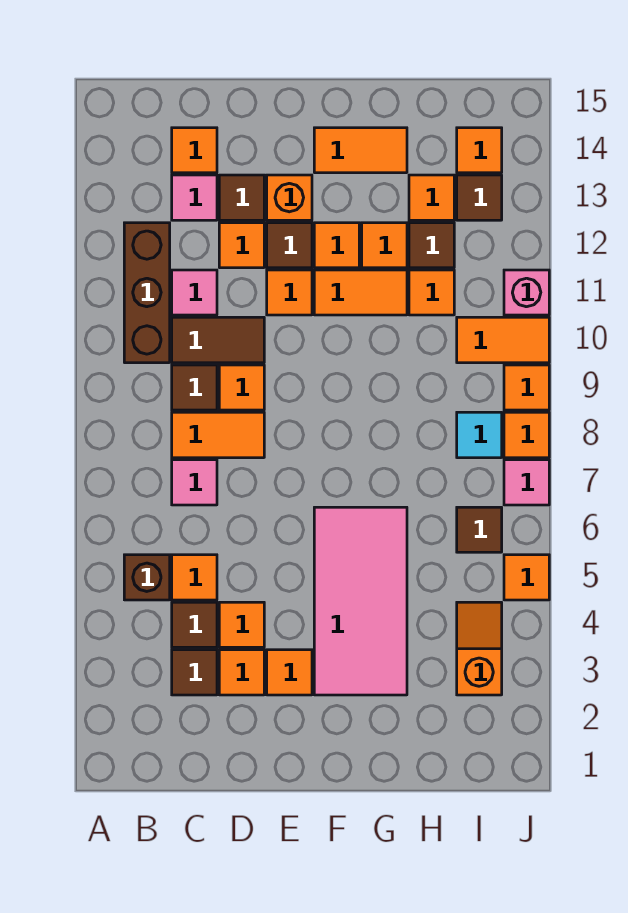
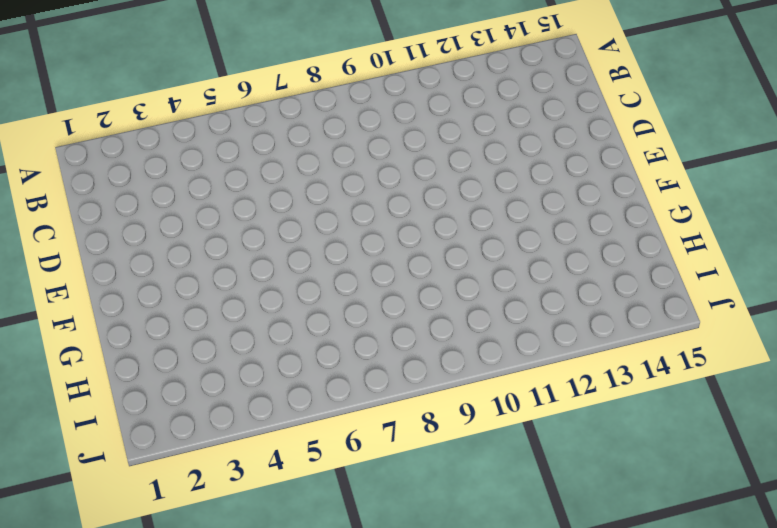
none -> brown 1x1 brick [124,555,170,600]
none -> brown 1x3 brick [124,223,170,363]
none -> brown 1x1 tile [172,650,217,695]
none -> brown 1x1 tile [172,602,217,647]

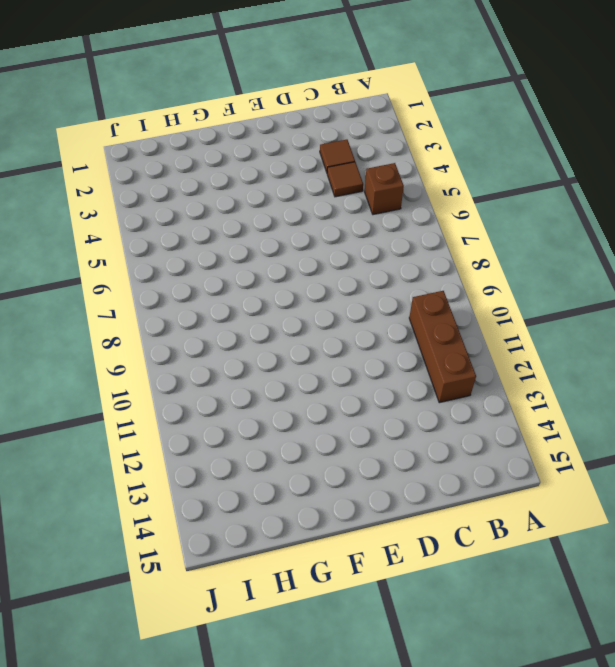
none -> orange 1x1 tile [172,555,217,600]
none -> pink 1x1 tile [172,460,217,505]
none -> orange 1x2 tile [172,412,264,458]
none -> brown 1x1 tile [172,365,217,410]

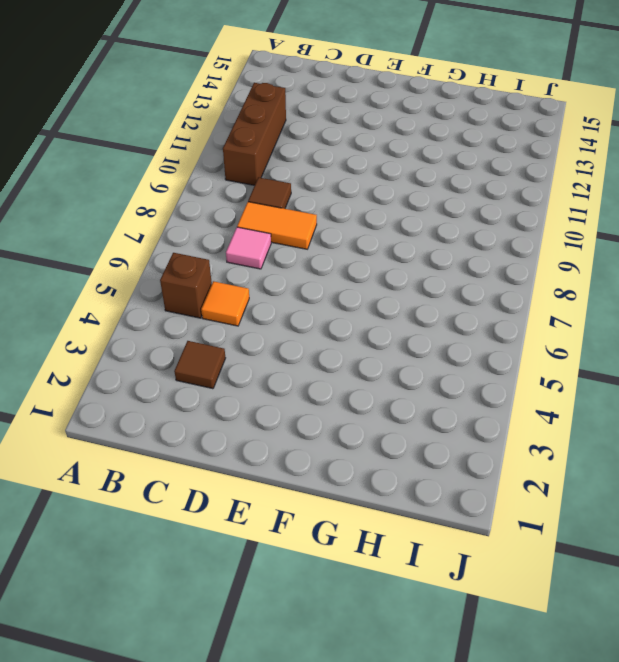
none -> brown 1x1 tile [172,602,217,647]
none -> brown 1x2 tile [172,317,264,363]
none -> pink 1x1 tile [172,270,217,315]
none -> pink 1x1 tile [172,175,217,220]

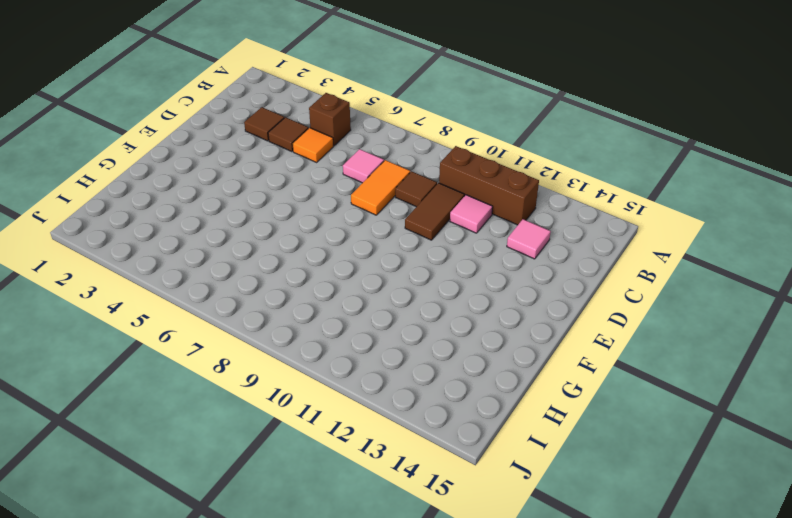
none -> orange 1x1 tile [172,128,217,173]
none -> orange 1x1 tile [219,650,264,695]
none -> orange 1x1 tile [219,602,264,647]
none -> orange 1x1 tile [219,365,264,410]

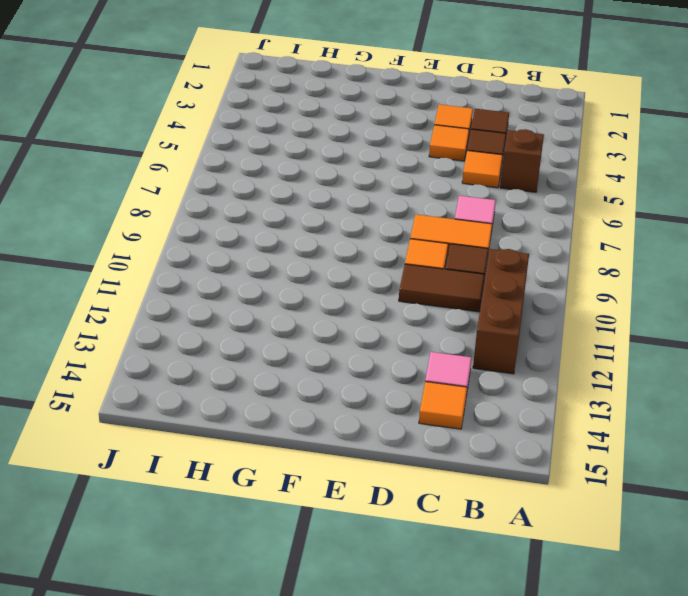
none -> pink 1x1 tile [172,270,217,315]
none -> orange 1x1 tile [219,223,264,268]
none -> brown 1x1 tile [219,175,264,220]
none -> orange 1x1 tile [267,650,312,695]

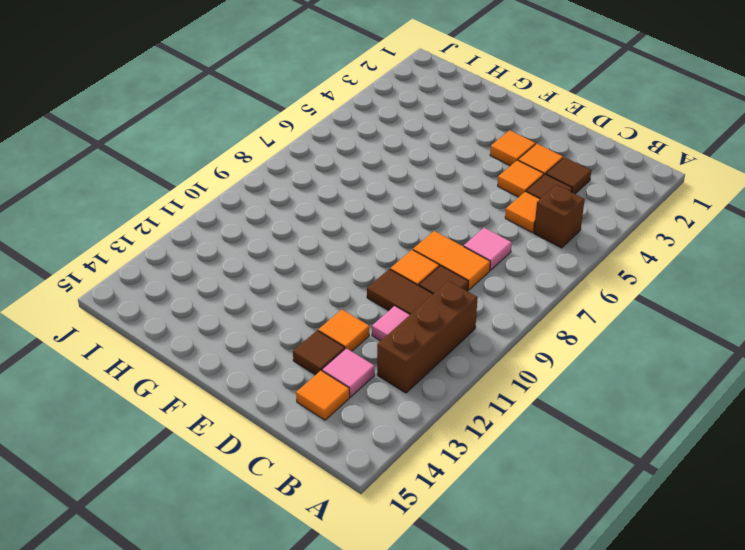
none -> orange 1x1 tile [267,270,312,315]
none -> brown 1x1 tile [267,223,312,268]
none -> orange 1x1 brick [267,175,312,220]
none -> pink 2x4 tile [314,507,407,695]

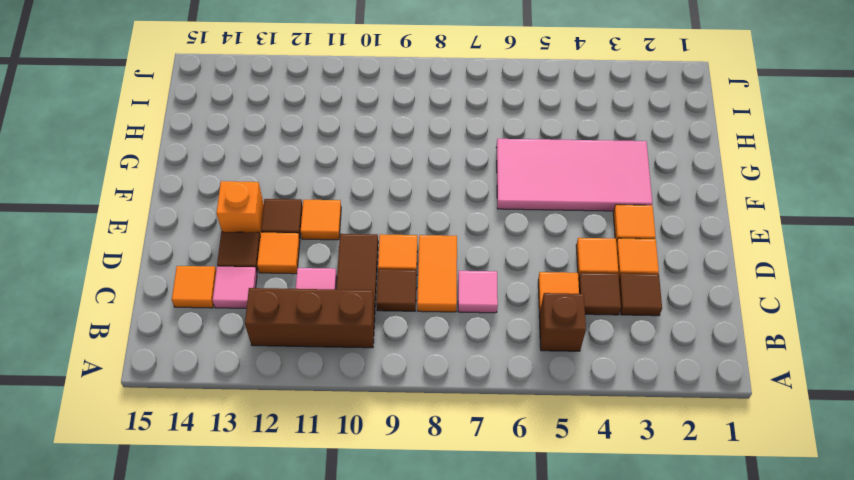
none -> orange 1x2 tile [314,270,407,315]
none -> orange 1x1 tile [314,223,359,268]
none -> orange 1x2 tile [314,128,407,173]
none -> orange 1x1 tile [362,223,407,268]

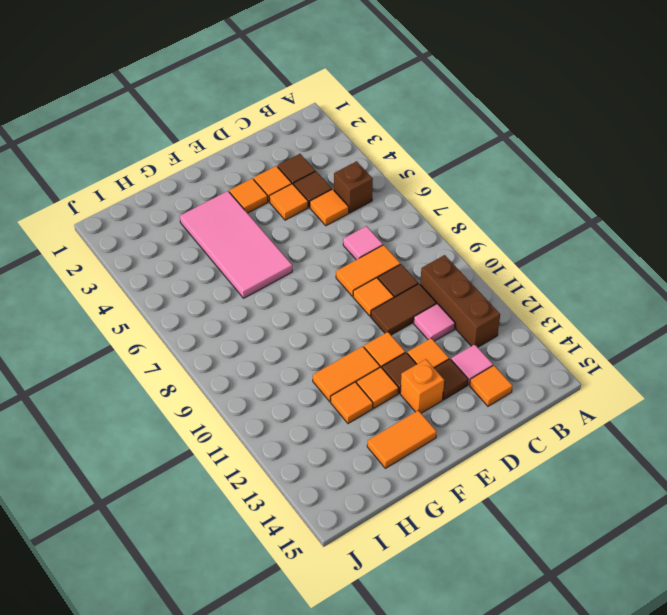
none -> orange 1x1 tile [409,270,454,315]
none -> brown 1x1 tile [409,223,454,268]
none -> orange 1x1 tile [409,175,454,220]
none -> orange 1x2 slope [457,602,502,695]

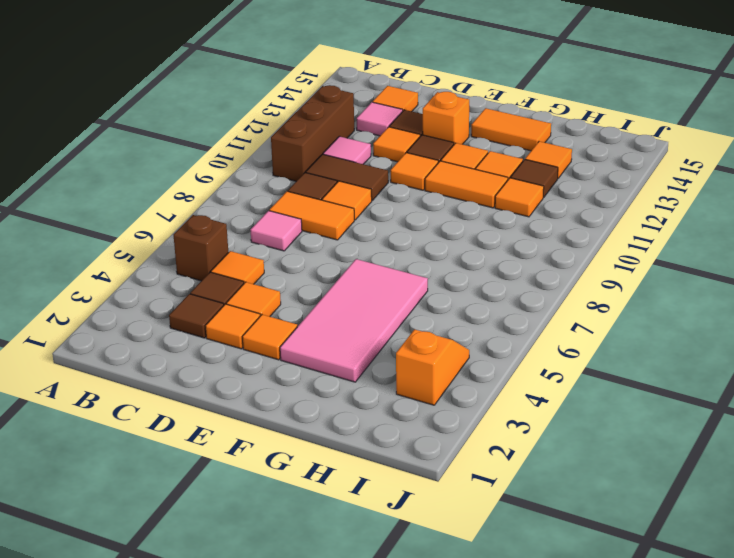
none -> brown 1x1 tile [457,507,502,552]
none -> cyan 1x1 tile [457,412,502,458]
none -> orange 1x2 tile [457,317,549,363]
none -> brown 1x1 tile [457,175,502,220]

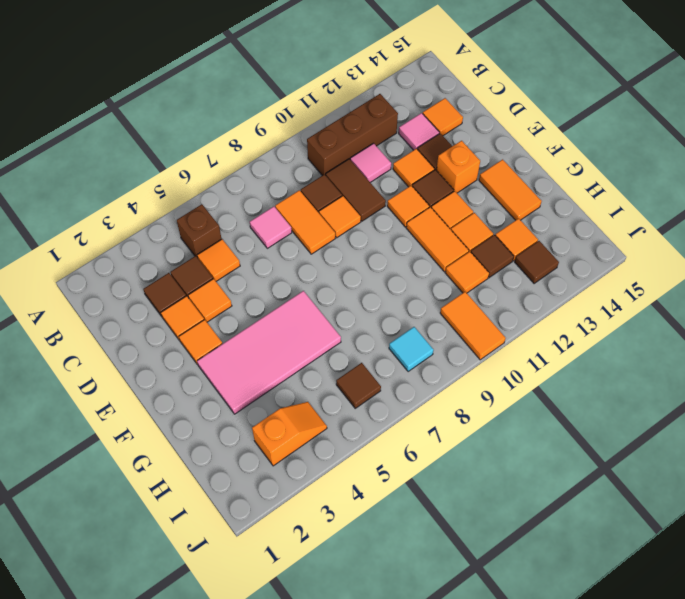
none -> orange 1x1 tile [457,128,502,173]
none -> orange 1x1 tile [504,555,549,600]
none -> pink 1x1 tile [504,460,549,505]
none -> orange 1x1 tile [504,412,549,458]

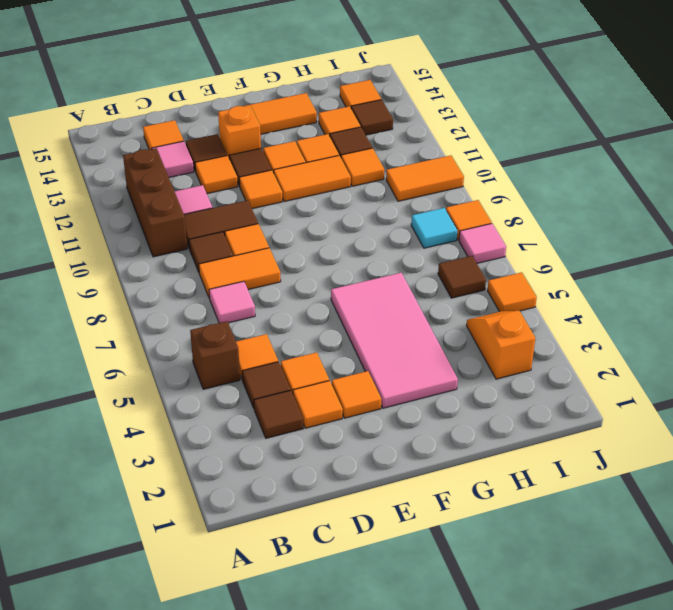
none -> orange 1x1 tile [504,365,549,410]
none -> pink 1x1 brick [504,270,549,315]

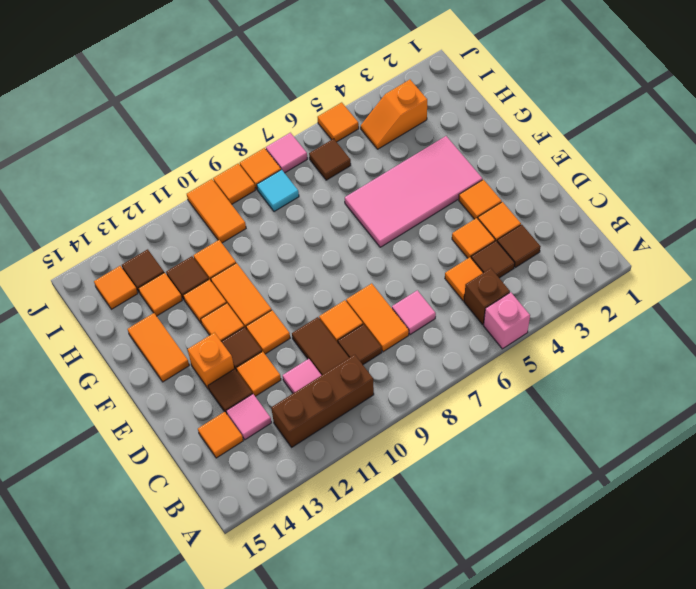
pink 1x1 brick [484,292,530,349] -> pink 1x1 brick moved to [504,270,549,315]

